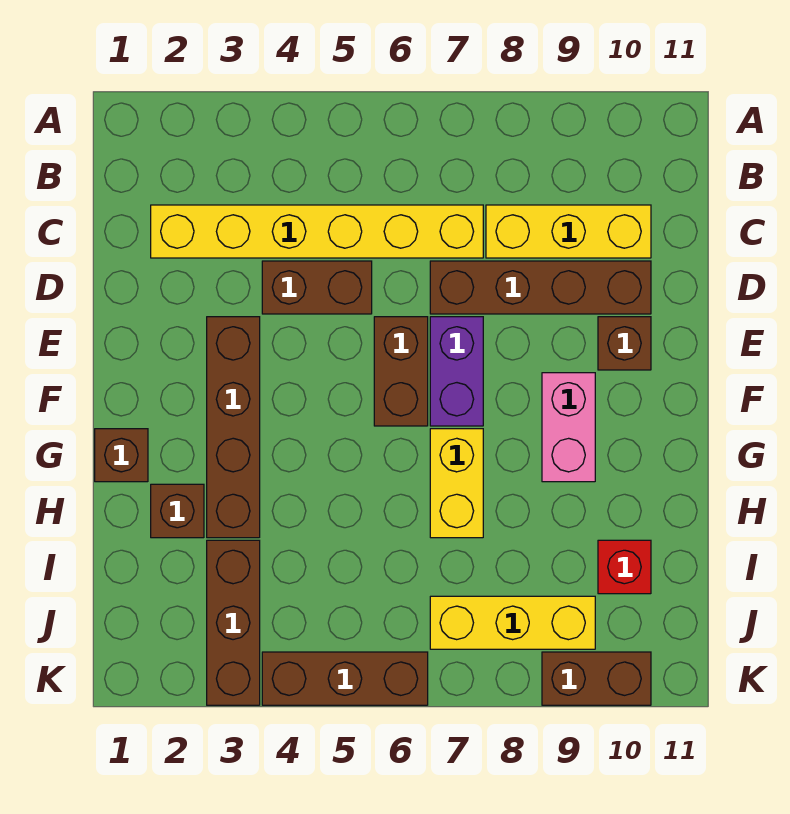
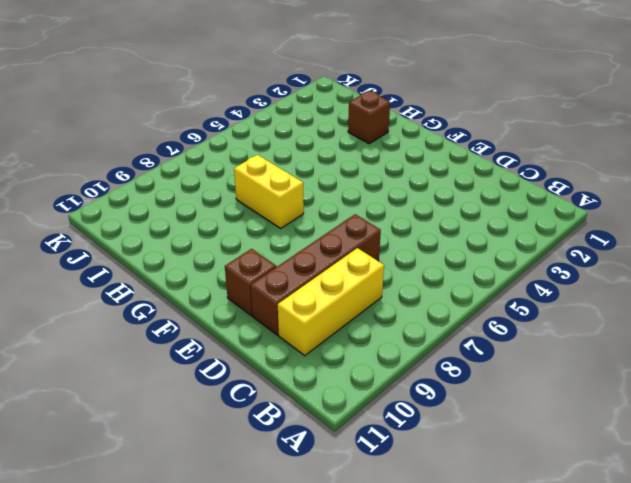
none -> yellow 1x6 brick [151,205,483,258]
none -> brown 1x2 brick [262,261,372,314]
none -> brown 1x4 brick [207,317,260,538]

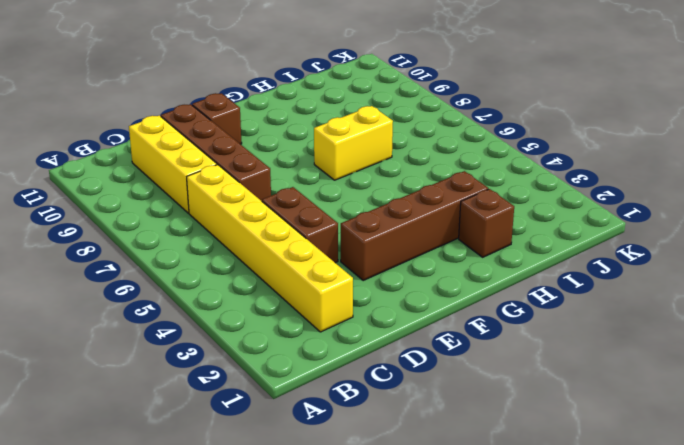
none -> brown 1x2 brick [374,317,428,426]
none -> purple 1x2 brick [430,317,483,426]
none -> pink 1x2 brick [542,373,595,482]

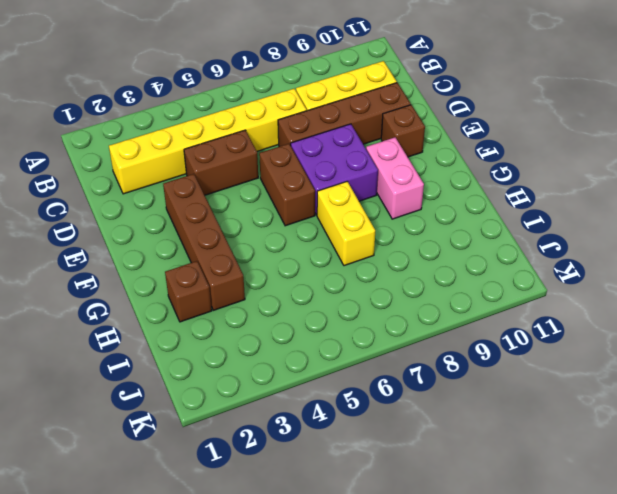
purple 2x2 brick [291,124,378,215] -> purple 1x2 brick [430,317,483,426]
none -> brown 1x1 brick [95,429,148,482]
none -> brown 1x3 brick [207,540,260,705]
none -> red 1x1 brick [598,540,651,594]

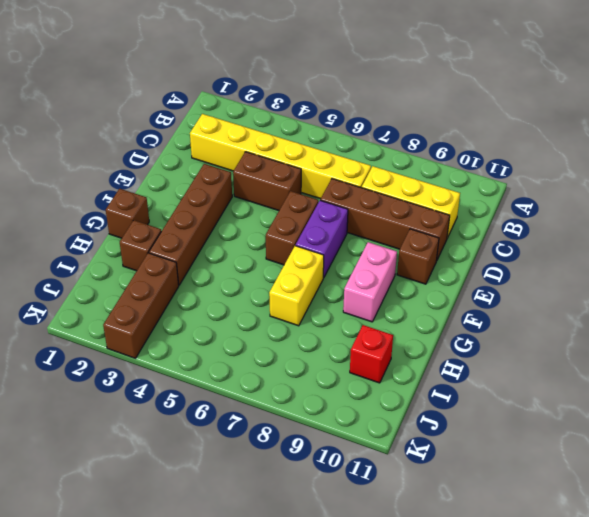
none -> yellow 1x3 brick [430,596,595,649]
none -> brown 1x3 brick [262,652,428,705]
none -> brown 1x2 brick [542,652,651,705]

